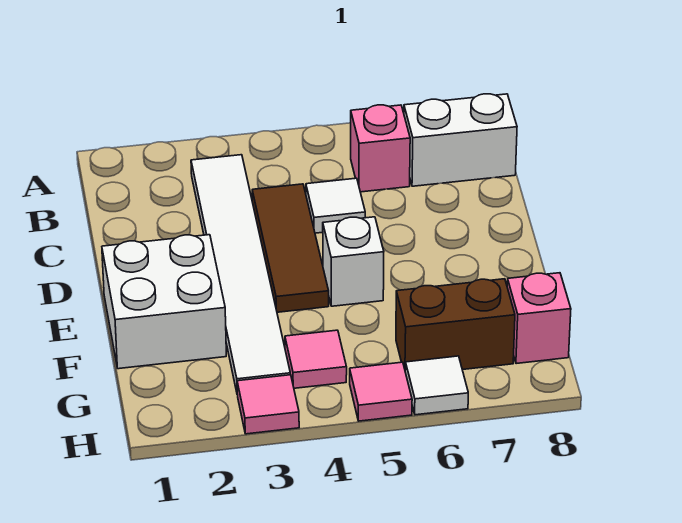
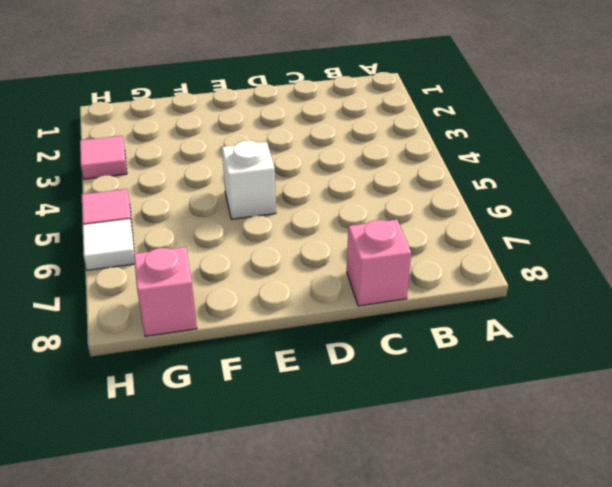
pink 1x1 brick [347,220,411,306] -> pink 1x1 brick moved to [351,105,410,192]
none -> white 1x6 tile [191,155,290,392]
none -> white 1x2 brick [404,94,517,186]
none -> brown 1x3 tile [252,184,329,312]

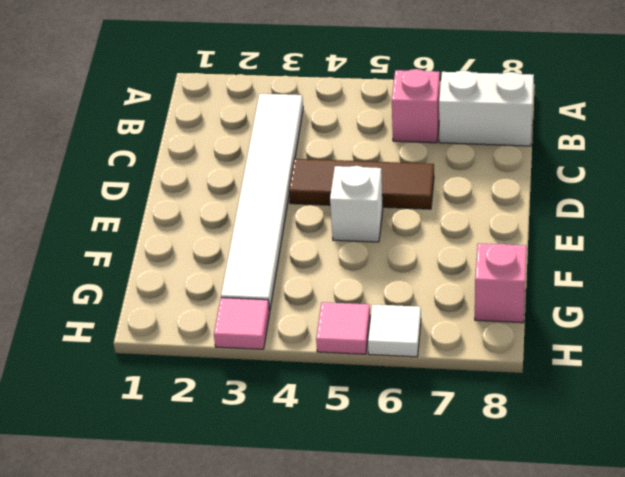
brown 1x3 tile [289,159,434,209] -> brown 1x3 tile turned to [252,184,329,312]
none -> white 1x1 tile [306,178,365,233]
none -> white 2x2 brick [102,235,226,369]
none -> pink 1x1 tile [285,330,347,388]

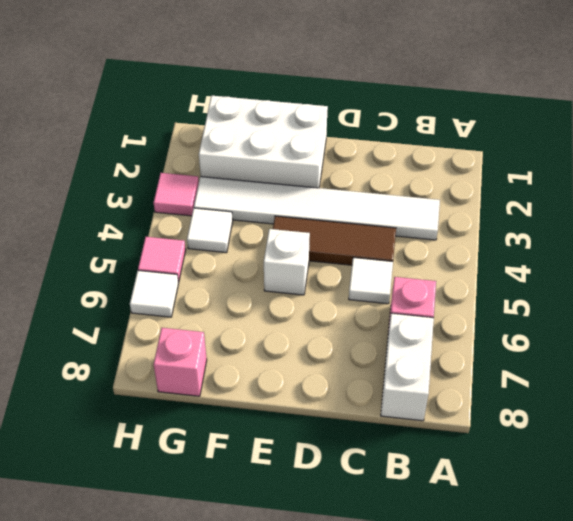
white 2x3 brick [199,96,328,188] -> white 2x2 brick [102,235,226,369]
white 1x1 tile [187,208,233,253] -> pink 1x1 tile [285,330,347,388]
none -> brown 1x2 brick [396,279,515,370]

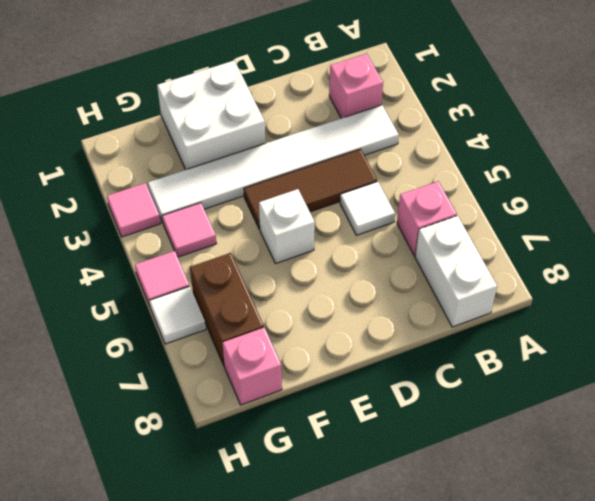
pink 1x1 brick [329,54,383,118] -> none

